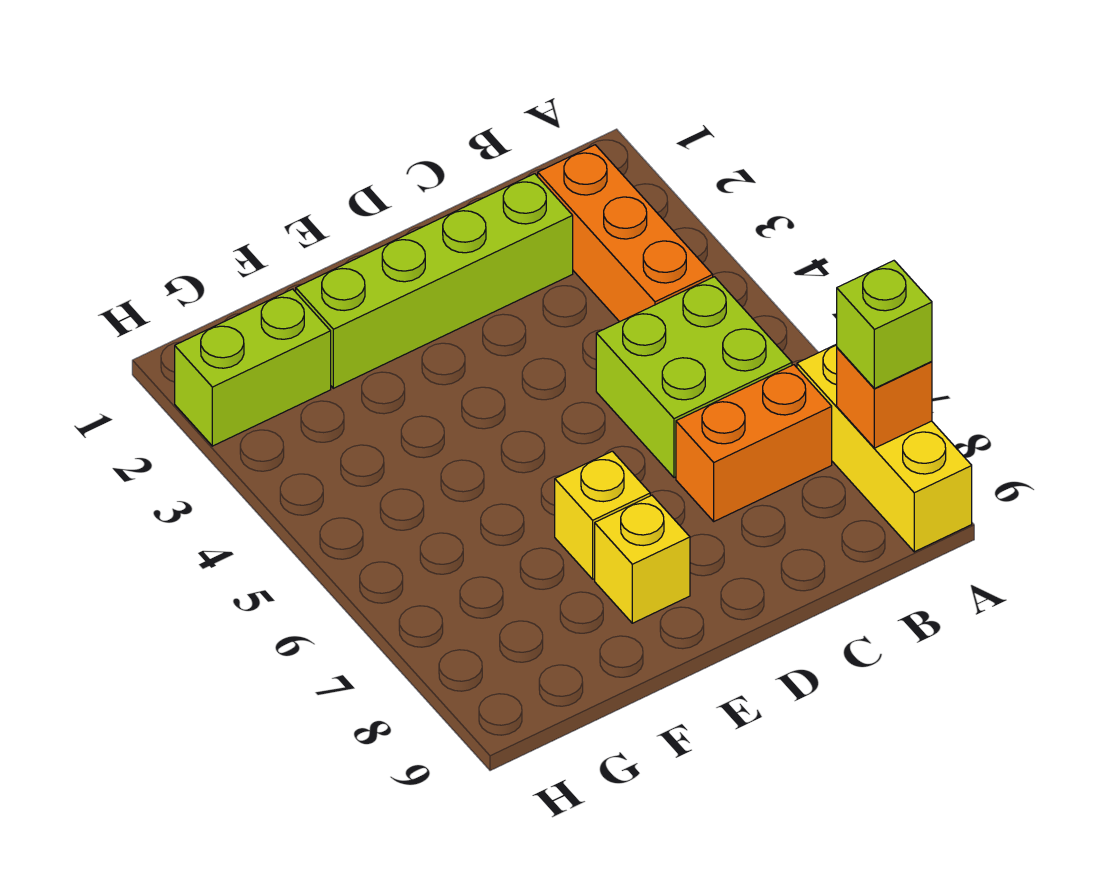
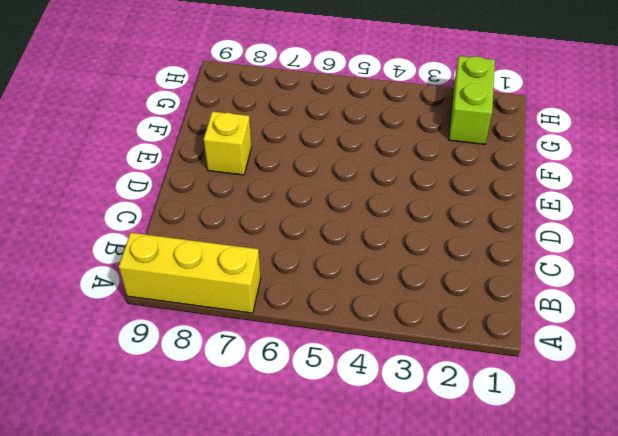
none -> orange 1x3 brick [538,145,713,322]
none -> lime 2x2 brick [596,277,792,478]

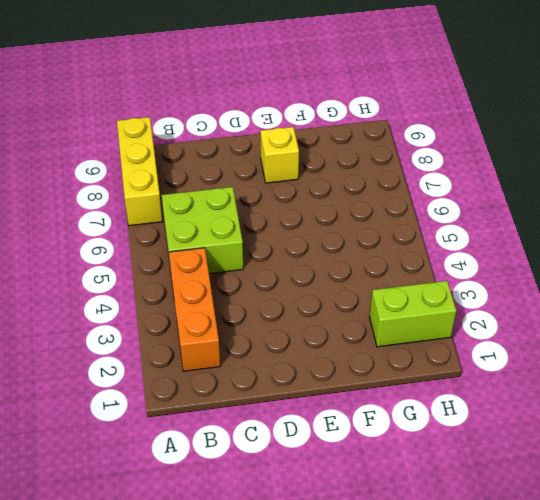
none -> orange 1x2 brick [676,365,832,521]
none -> lime 1x4 brick [296,174,573,388]

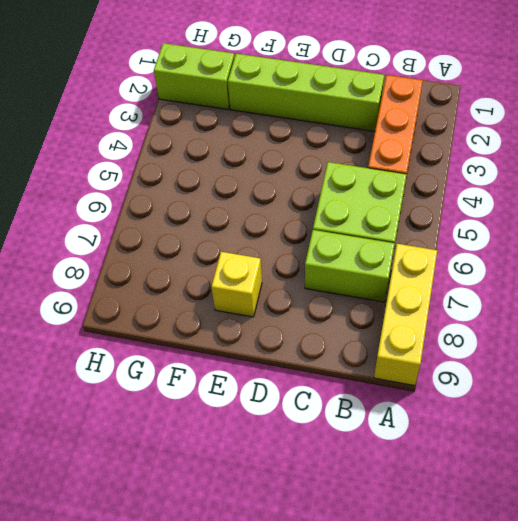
lime 1x2 brick [305,230,395,302] -> orange 1x2 brick [676,365,832,521]
none -> yellow 1x1 brick [555,451,650,579]
none -> orange 1x1 brick [837,348,932,448]

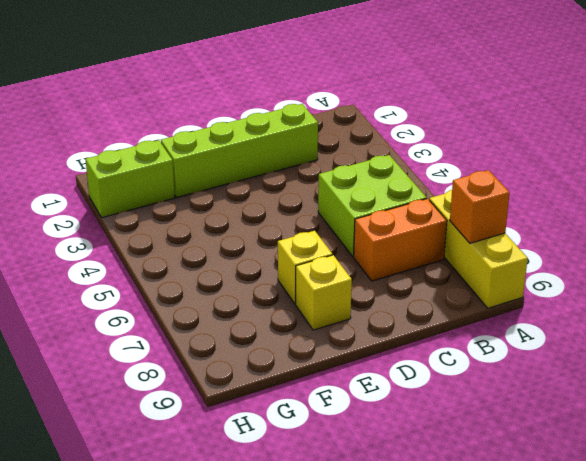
none -> orange 1x3 brick [538,145,713,322]
none -> lime 1x1 brick [837,261,932,388]

